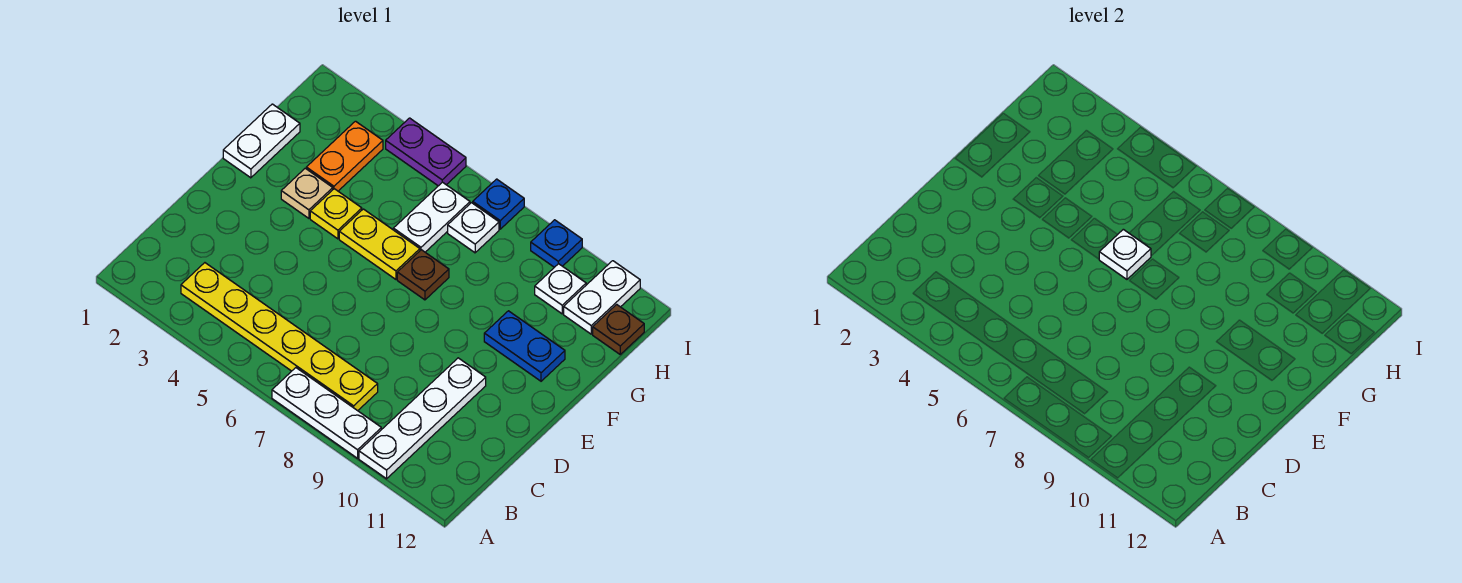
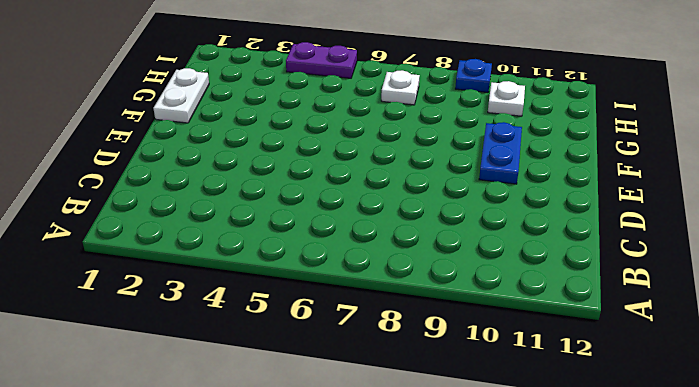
blue 1x2 plate [479,122,522,184] -> blue 1x2 plate turned to [484,311,565,381]
none -> white 1x3 plate [272,368,381,458]
none -> white 1x4 plate [359,358,486,479]
none -> yellow 1x6 plate [181,263,378,411]

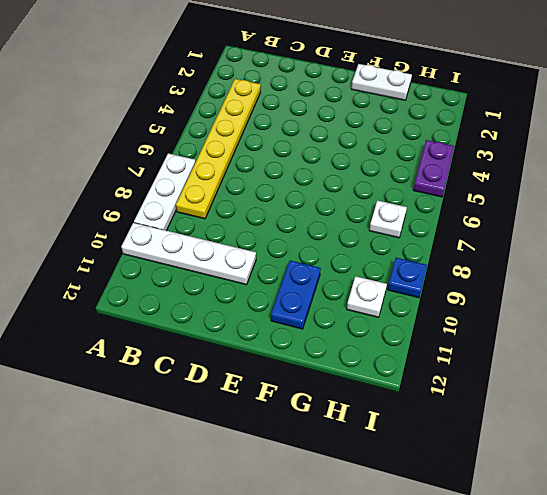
none -> tan 1x1 plate [281,168,333,218]
none -> yellow 1x1 plate [310,189,362,239]
none -> yellow 1x2 plate [339,209,420,279]

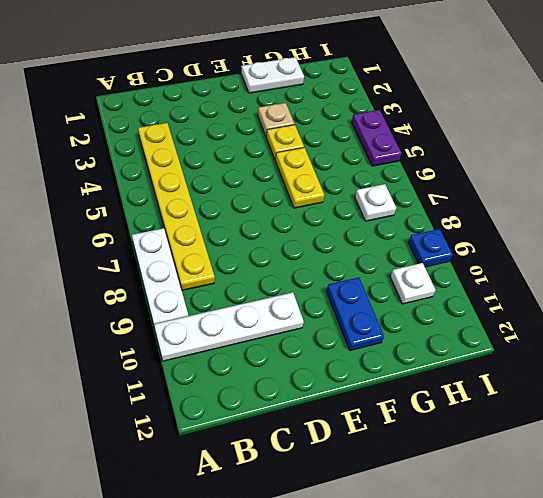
none -> brown 1x1 plate [397,250,449,300]
none -> orange 1x2 plate [306,121,383,191]
none -> white 1x2 plate [393,182,470,252]

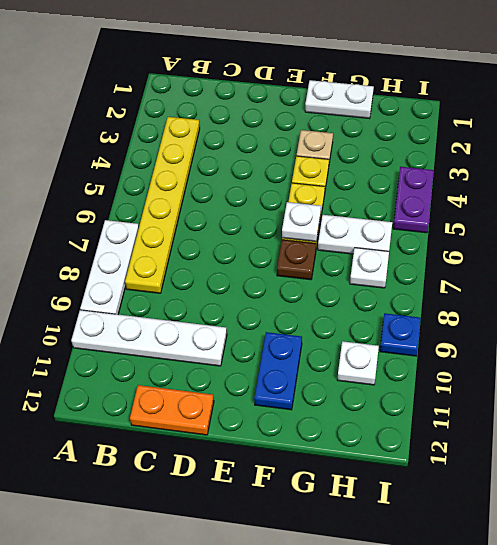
orange 1x2 plate [130,385,214,435] -> orange 1x2 plate moved to [306,121,383,191]
none -> white 1x2 plate [564,261,640,334]
none -> brown 1x1 plate [593,304,644,354]
none -> blue 1x1 plate [473,179,524,229]

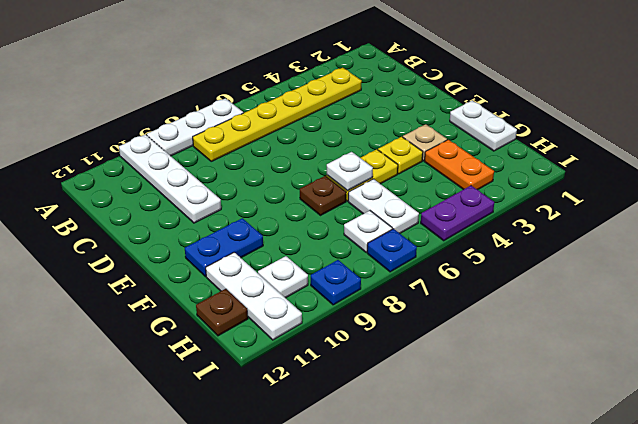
white 1x3 plate [206,252,302,340] -> white 1x2 plate [564,261,640,334]

